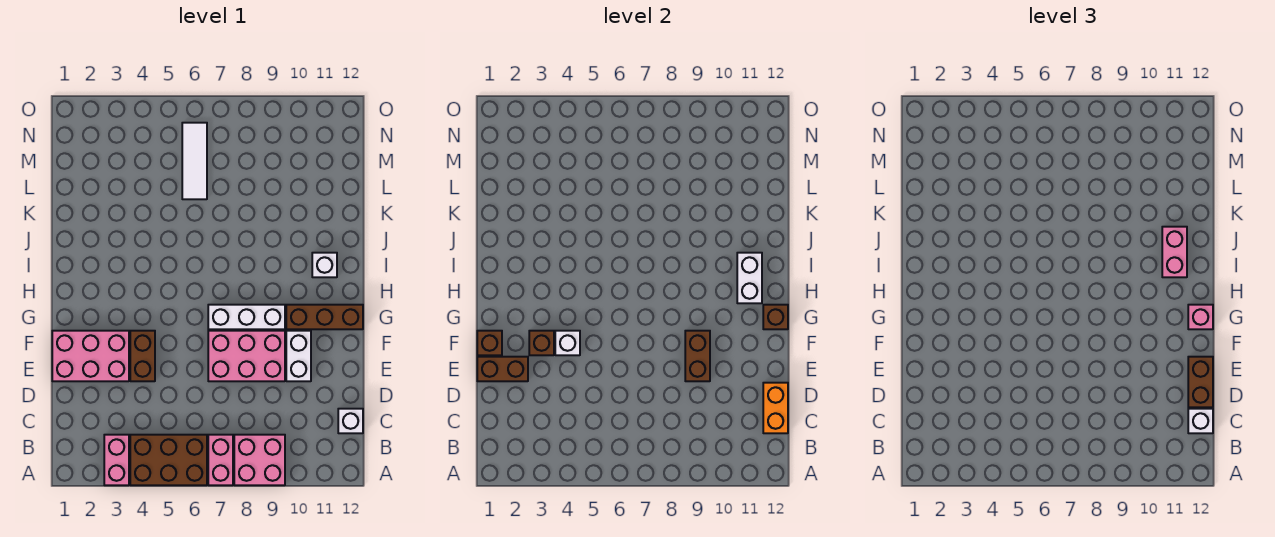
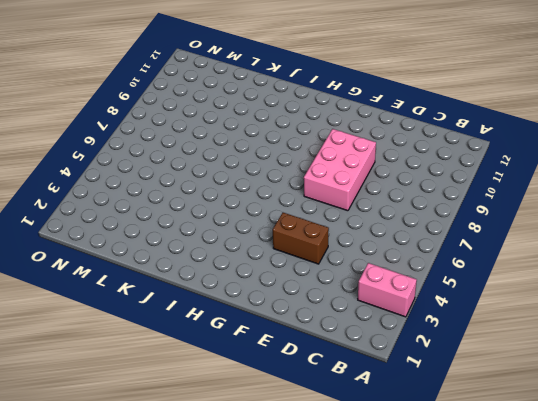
none -> brown 2x3 brick [130,435,207,485]
none -> pink 1x2 brick [208,435,233,485]
none -> pink 2x2 brick [234,435,285,485]

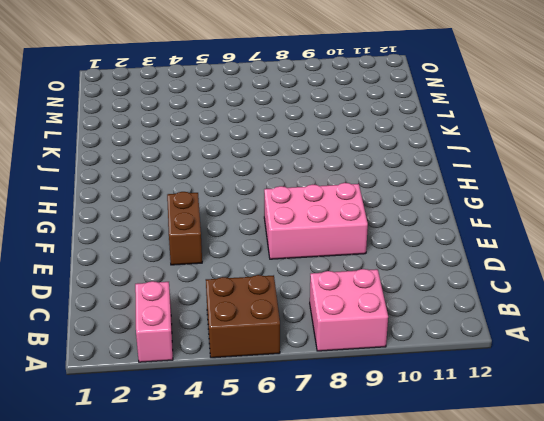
brown 2x2 brick [206,275,280,358] -> brown 2x3 brick [130,435,207,485]
none -> pink 1x2 brick [208,435,233,485]
none -> white 1x1 brick [338,409,363,433]
none -> pink 2x3 brick [52,331,129,381]

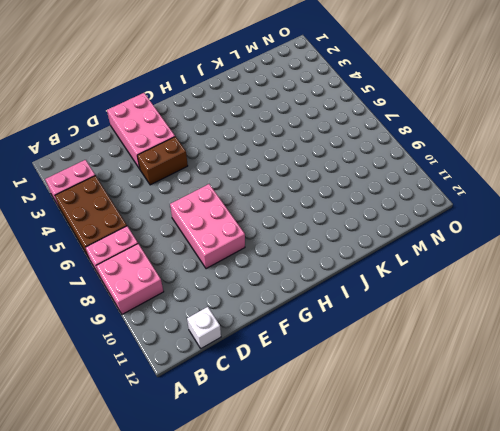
none -> white 1x2 brick [286,331,311,381]
none -> white 1x3 brick [208,305,285,329]
none -> brown 1x3 brick [286,305,363,329]

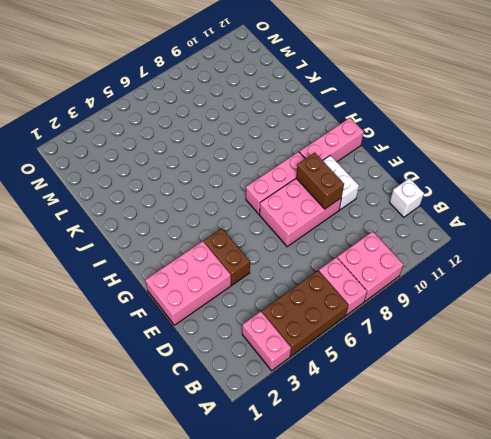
pink 1x3 brick [246,152,305,214] -> white 1x3 brick [208,305,285,329]
pink 1x3 brick [300,118,364,162] -> brown 1x3 brick [286,305,363,329]
none -> white 1x1 brick [312,253,337,277]
none -> white 1x3 tile [182,123,207,199]
none -> orange 1x2 brick [763,383,788,433]

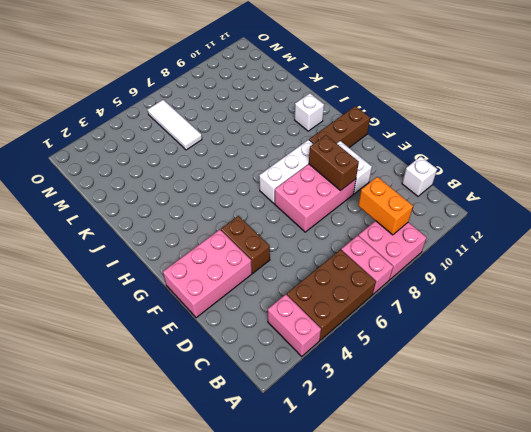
orange 1x2 brick [358,177,413,235] -> orange 1x2 brick moved to [763,383,788,433]
none -> brown 1x2 brick [477,357,528,381]
none -> brown 1x1 brick [477,331,502,355]
none -> brown 1x1 brick [529,331,554,355]

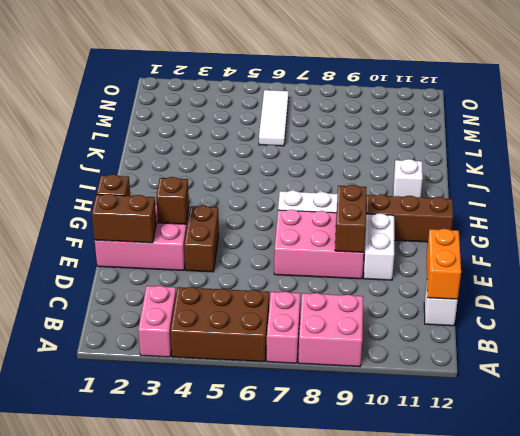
none -> white 1x1 brick [555,331,580,355]
none -> brown 1x1 brick [763,305,788,329]
none -> white 1x2 brick [737,253,762,303]

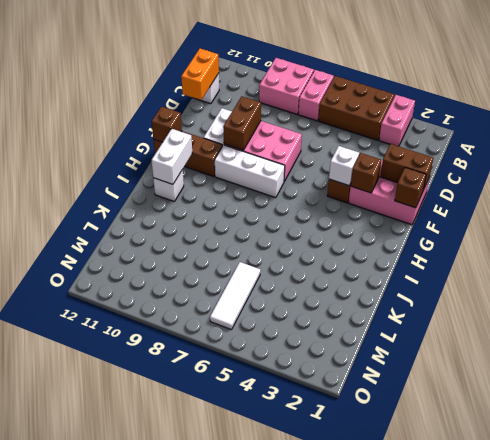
none -> white 1x1 brick [1188,409,1213,433]
none -> brown 1x2 brick [1188,357,1213,407]
none -> pink 1x1 brick [1188,305,1213,329]

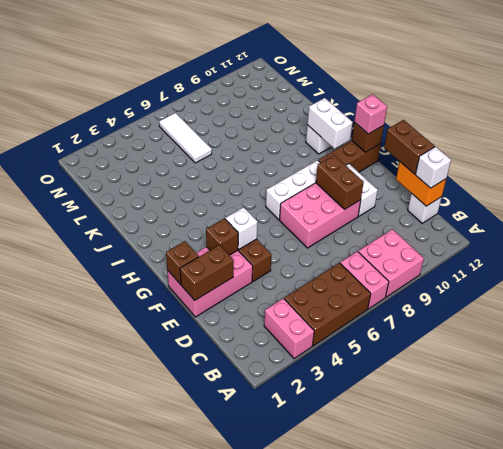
none -> pink 1x2 brick [1162,227,1187,277]

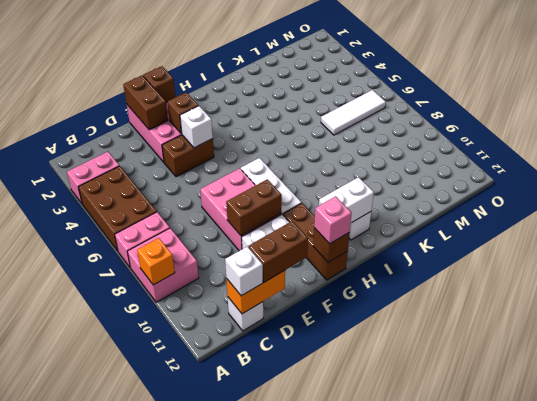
orange 1x1 brick [137,238,175,285] -> none
none -> pink 1x2 brick [1162,227,1187,277]

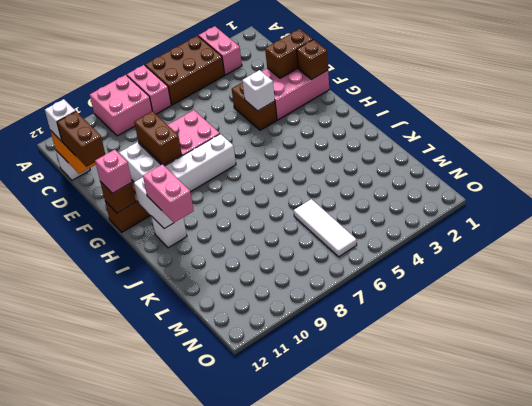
none -> brown 1x1 brick [529,331,554,355]

